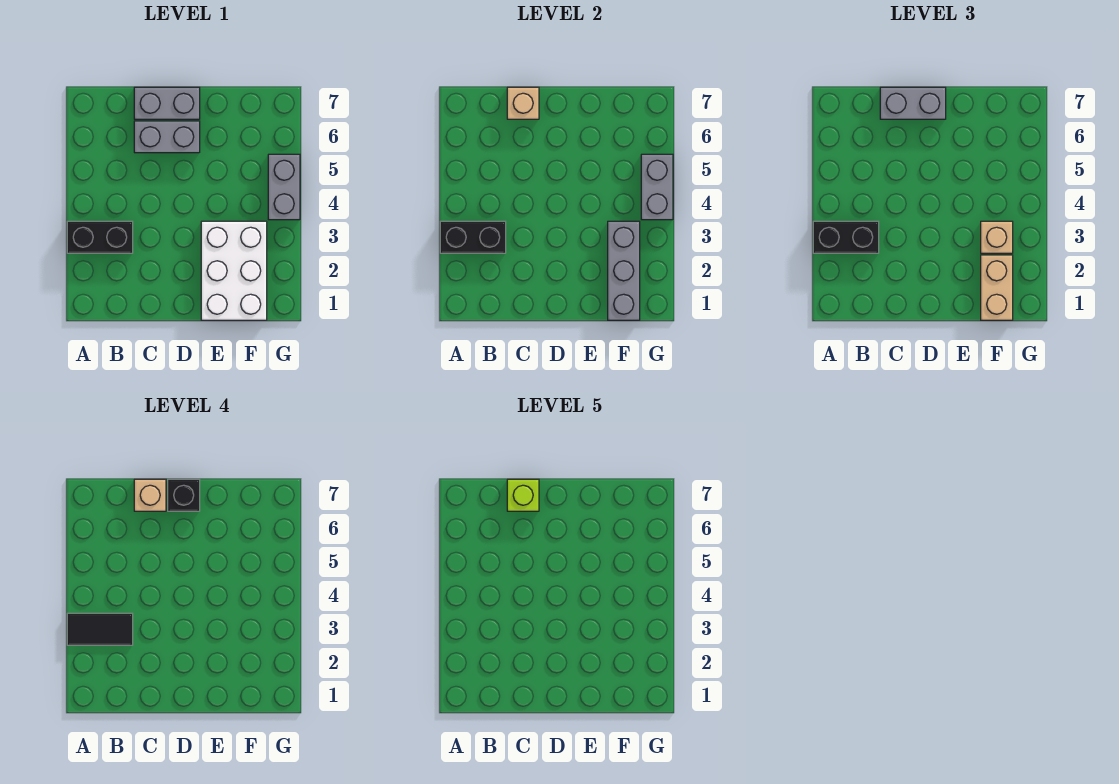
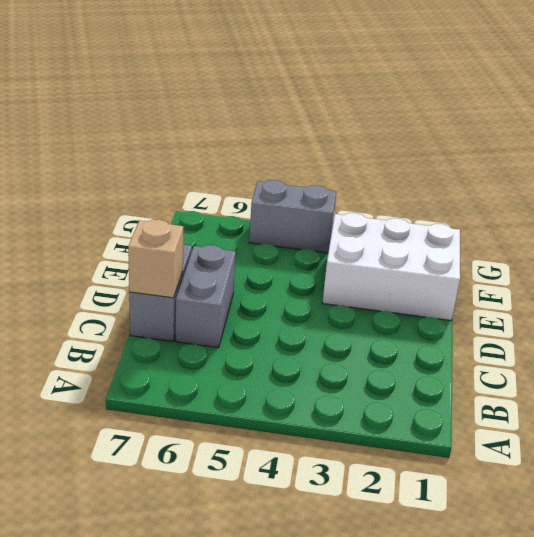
none -> black 1x2 brick [67,221,133,253]
none -> black 1x2 brick [440,221,506,253]
none -> grey 1x3 brick [608,221,640,320]

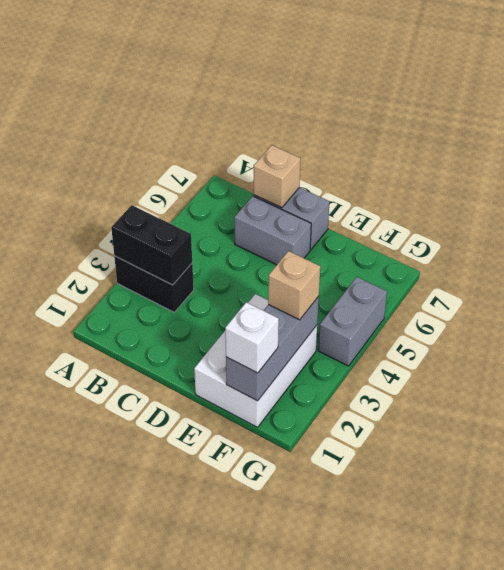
white 1x1 brick [225,302,279,373] -> tan 1x2 brick [981,255,1013,320]
none -> grey 1x2 brick [641,154,673,220]
none -> black 1x2 brick [813,221,879,253]
none -> grey 1x2 brick [880,87,946,119]

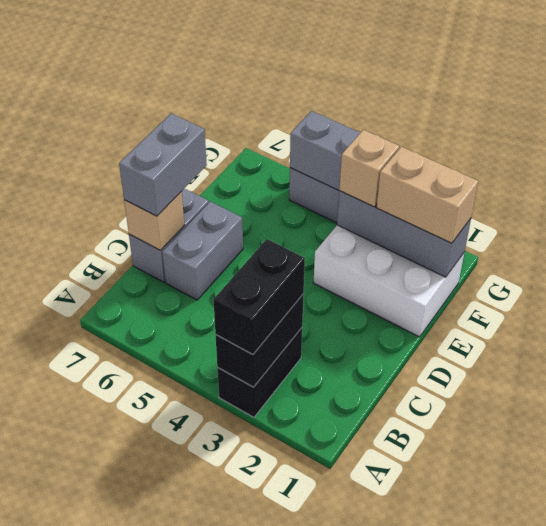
none -> black 1x2 tile [67,613,133,645]
none -> tan 1x1 brick [134,479,166,511]
none -> black 1x1 brick [168,479,200,511]

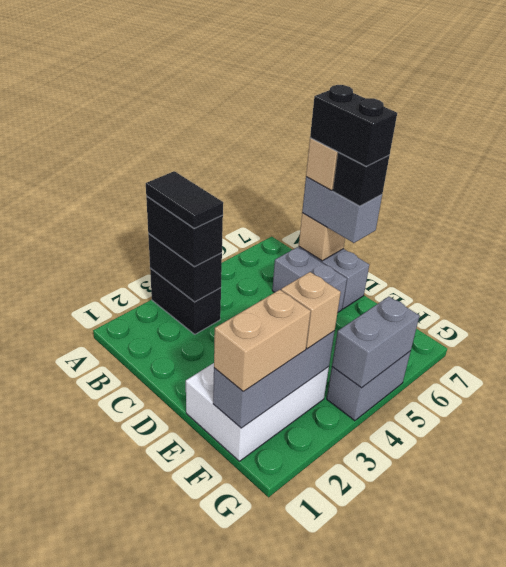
black 1x2 brick [310,85,397,166] -> lime 1x1 brick [507,479,539,511]

